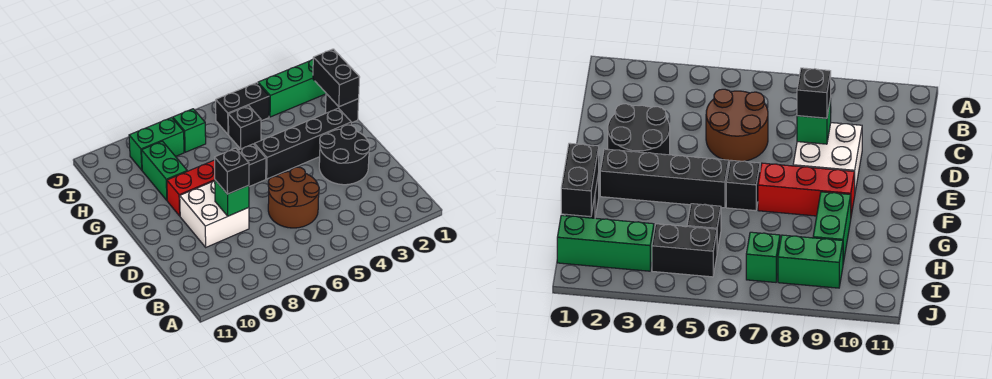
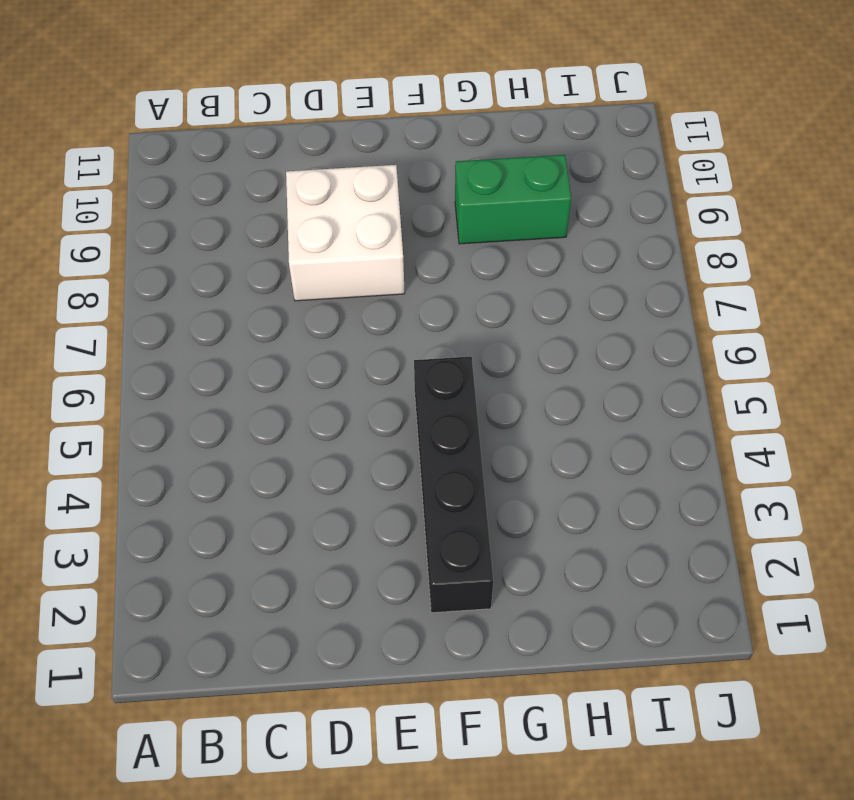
none -> brown 2x2 round brick [268,167,319,228]
none -> black 2x2 round brick [319,125,370,185]
none -> black 1x1 brick [238,144,266,187]

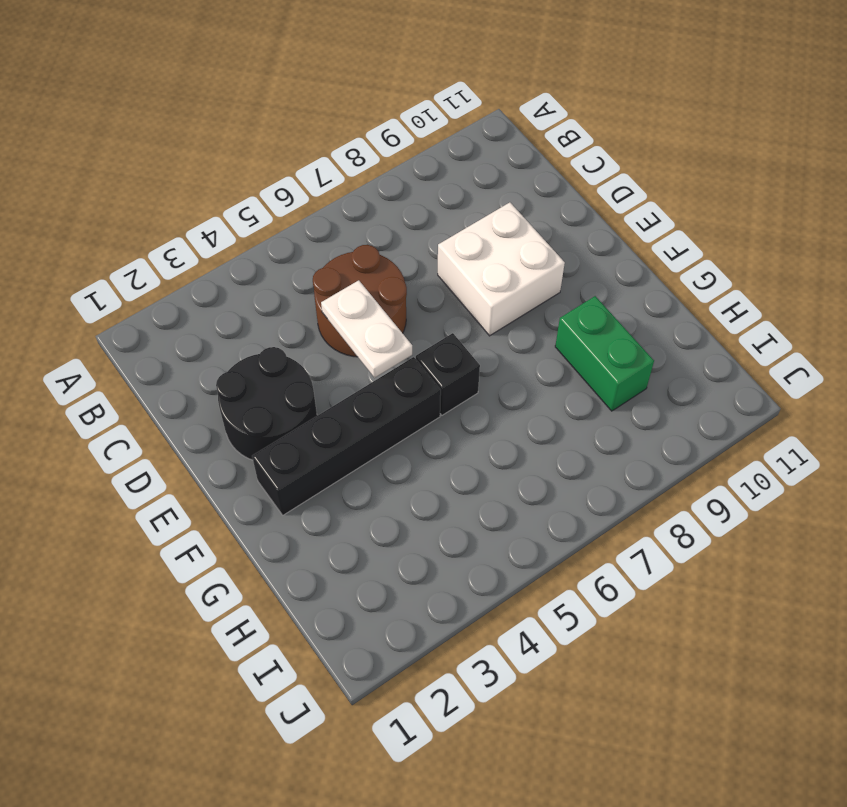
white 1x2 plate [321,280,412,378] -> none
none -> red 1x3 brick [167,160,215,216]
none -> black 1x1 brick [325,94,359,123]
none -> black 1x1 brick [228,106,261,149]

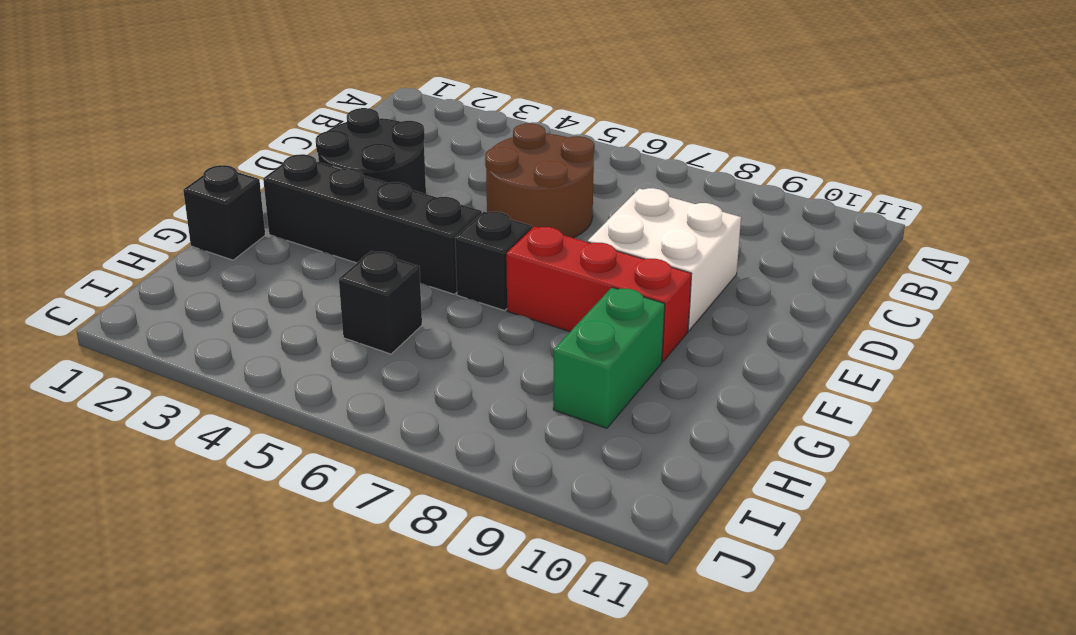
none -> green 1x3 brick [258,59,326,117]
none -> black 1x2 brick [216,83,269,134]
none -> green 1x1 brick [173,109,206,152]

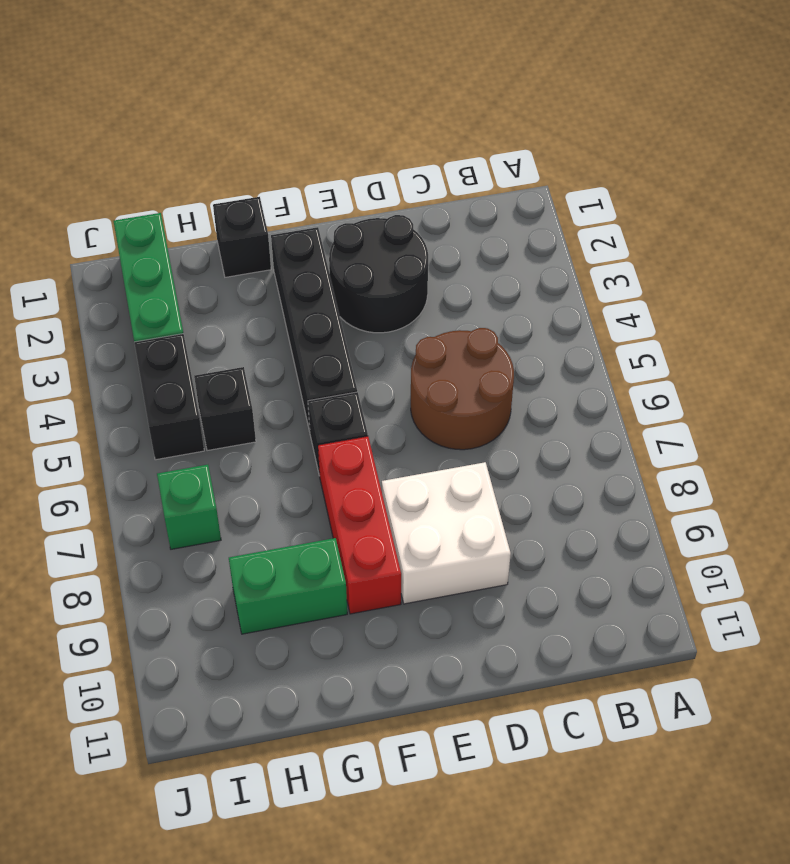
none -> green 1x2 brick [129,118,184,170]
none -> green 1x1 brick [215,180,249,216]
none -> black 1x2 brick [313,49,360,107]

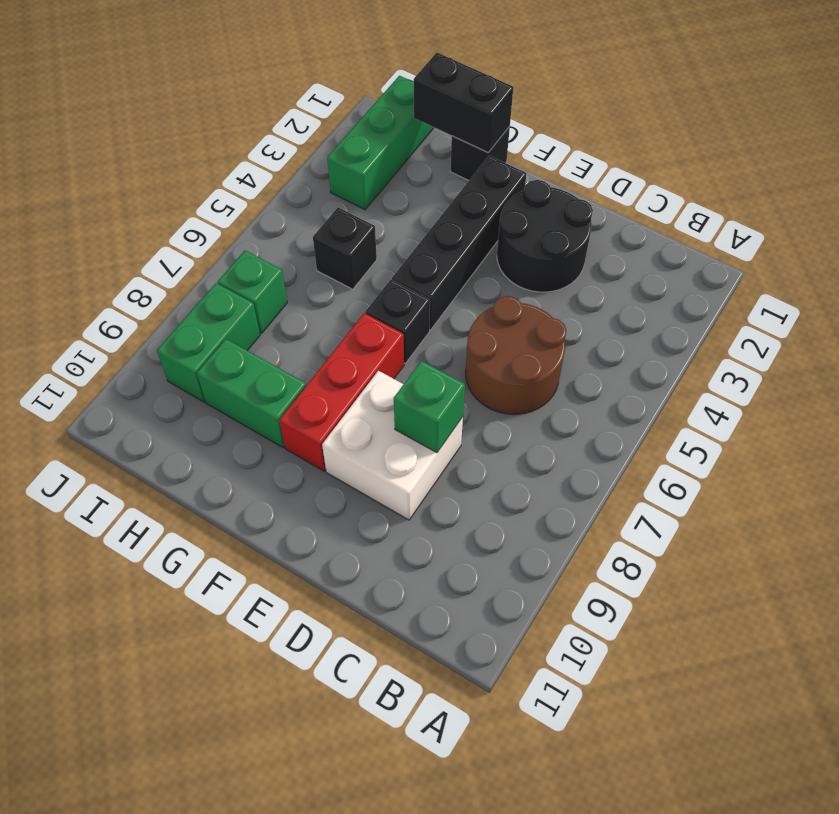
none -> black 1x2 brick [216,83,269,134]
none -> black 1x1 brick [215,148,249,194]

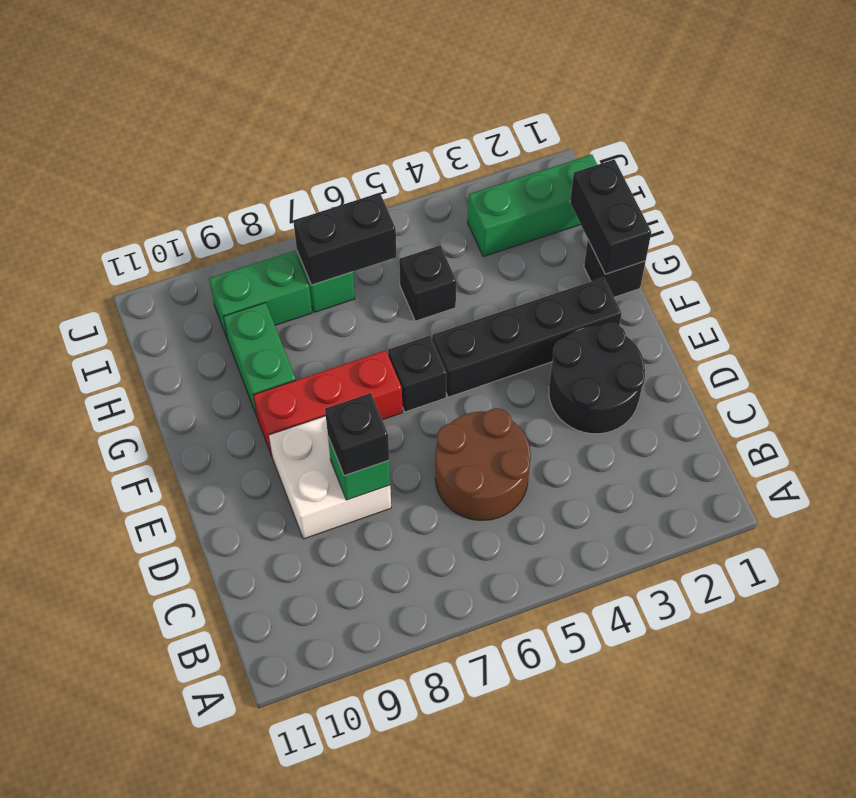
black 1x2 brick [293,193,396,285] -> black 1x2 brick moved to [216,83,269,134]

